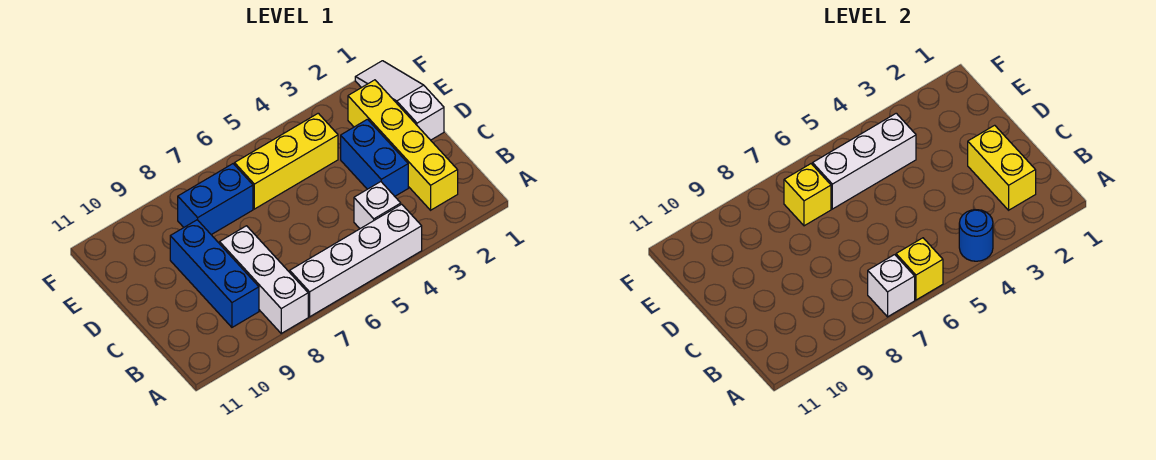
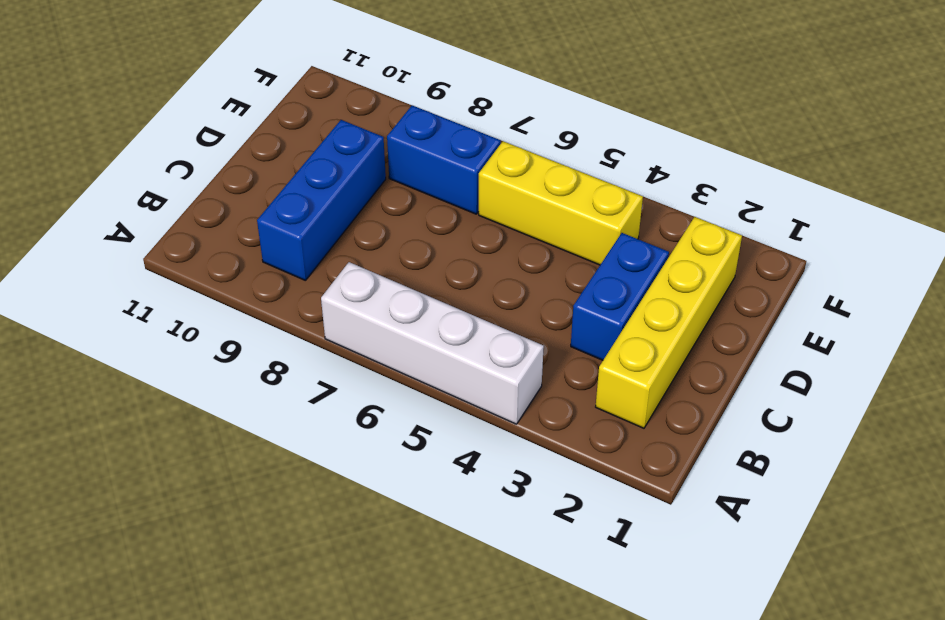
none -> white 1x3 brick [220,226,308,333]
none -> white 1x1 brick [354,182,401,229]
none -> white 1x3 slope [355,61,444,140]

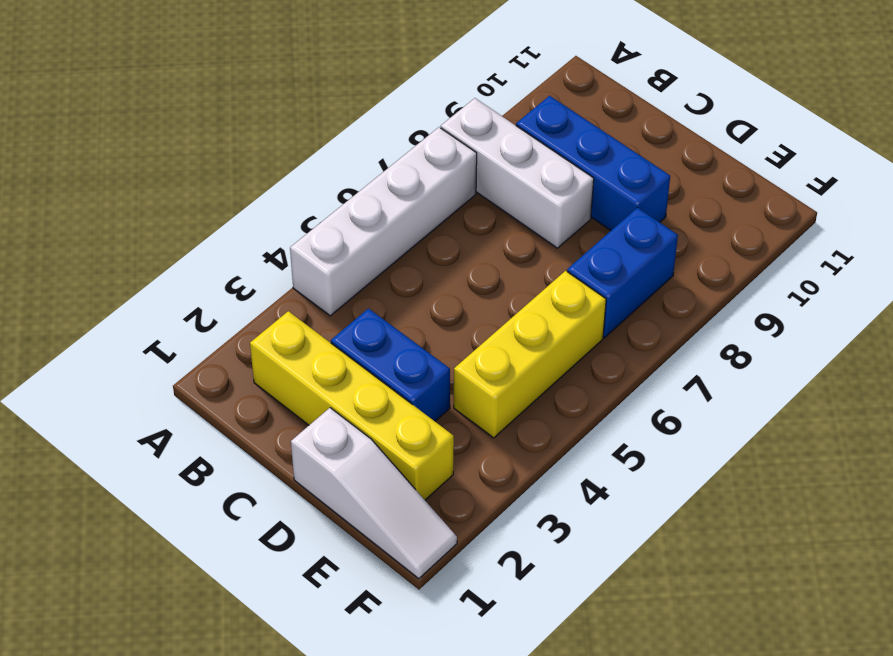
none -> white 1x1 brick [354,182,401,229]
none -> blue 1x1 round brick [959,210,993,261]
none -> yellow 1x1 brick [896,238,943,300]

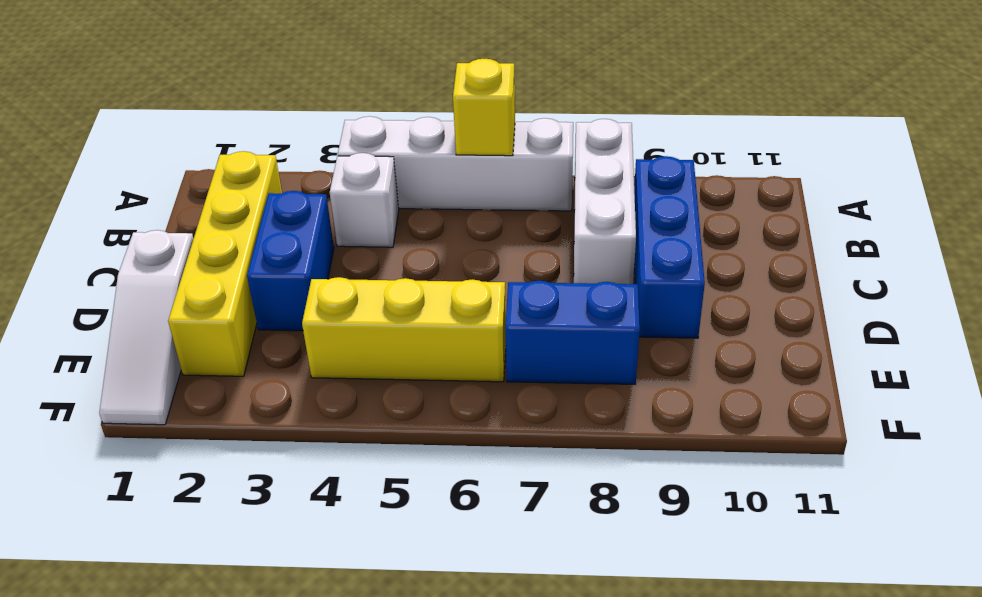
none -> blue 1x1 round brick [959,210,993,261]
none -> white 1x1 brick [868,255,915,317]
none -> yellow 1x2 brick [968,125,1036,210]

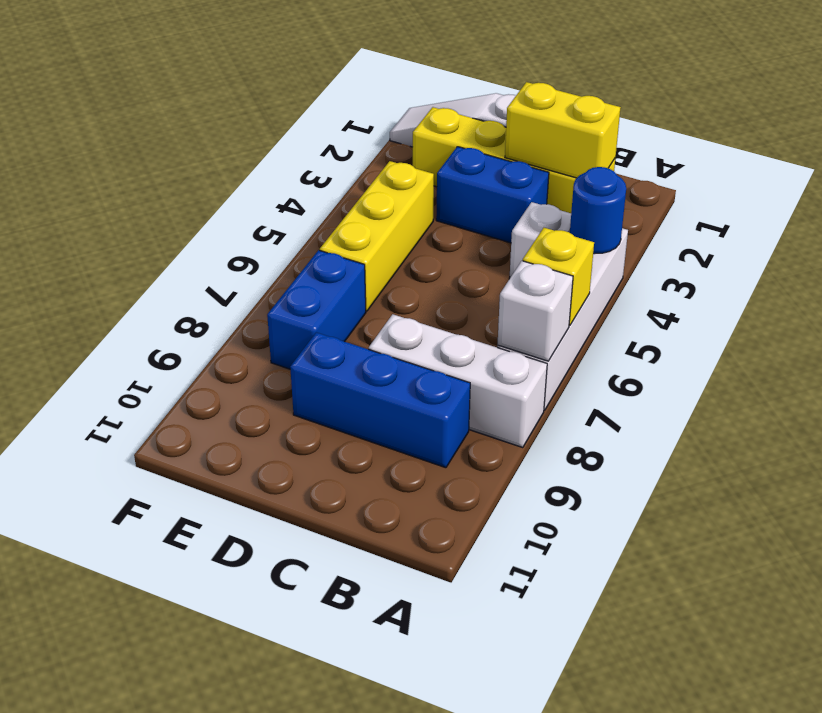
none -> white 1x3 brick [813,113,916,209]
none -> yellow 1x1 brick [784,164,831,226]

